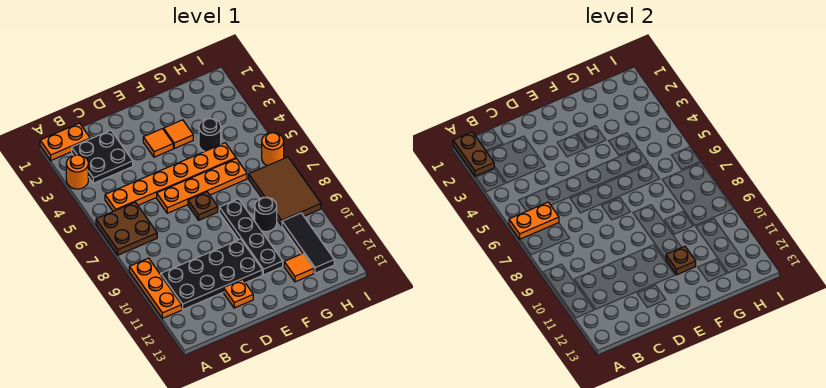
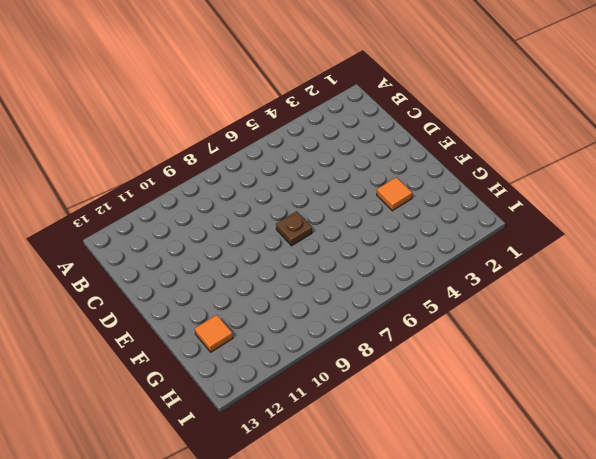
none -> orange 1x2 plate [40,123,90,160]
none -> orange 1x1 round brick [66,155,88,189]
none -> brown 2x2 plate [96,202,157,255]

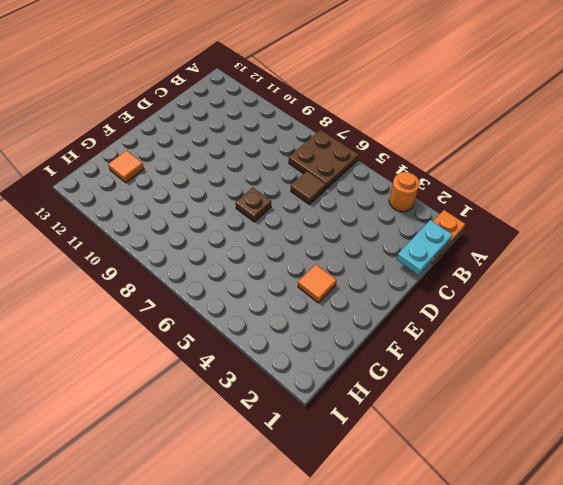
cyan 1x2 plate [397,220,452,275] -> none
brown 1x1 tile [291,171,326,204] -> none
none -> orange 1x3 plate [129,258,182,318]
none -> black 2x2 plate [72,130,133,183]
none -> orange 1x6 plate [105,143,236,211]

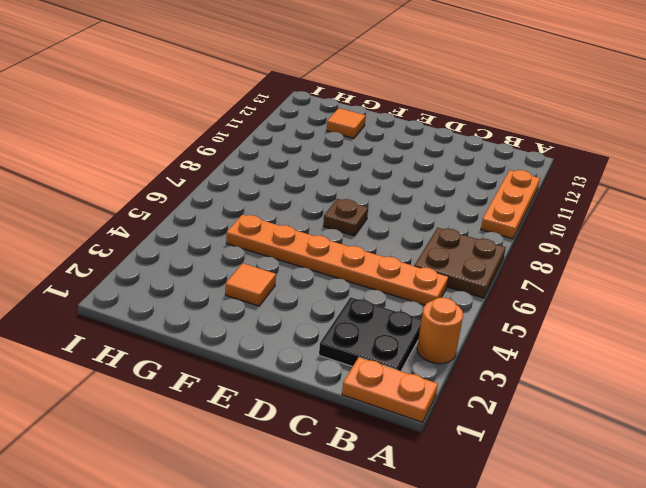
none -> black 2x4 plate [161,239,262,309]
none -> orange 1x4 plate [157,159,247,213]
none -> orange 1x1 plate [224,279,253,308]

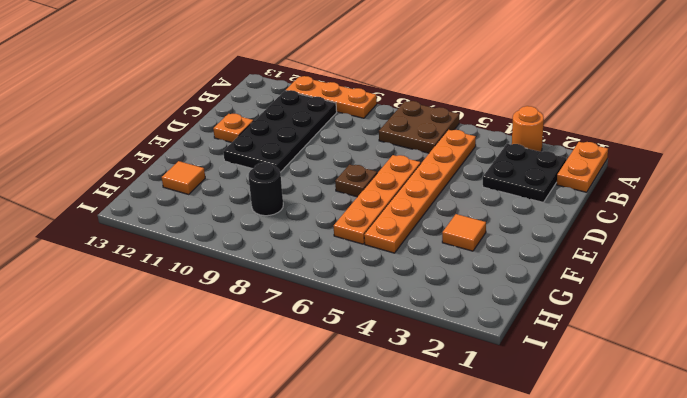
none -> orange 1x1 tile [143,129,173,157]
none -> black 1x4 plate [219,199,283,275]
none -> black 1x1 round brick [199,118,221,152]

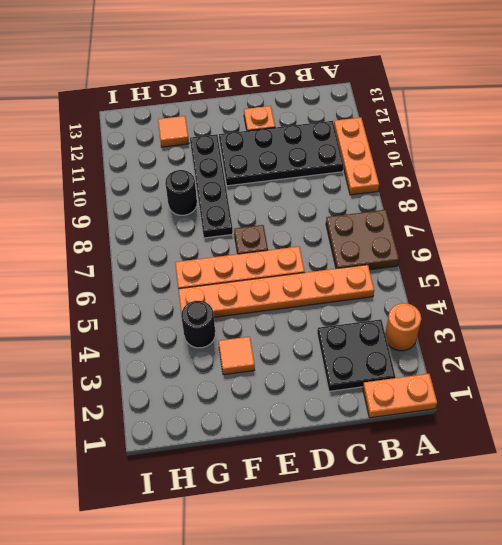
none -> orange 1x1 tile [143,129,173,157]
none -> brown 2x3 tile [249,157,321,226]
none -> black 1x3 tile [282,213,334,273]

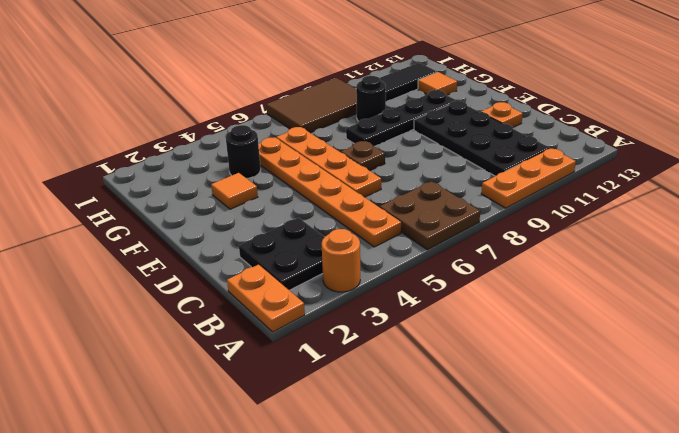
none -> orange 1x1 tile [143,129,173,157]
none -> orange 1x1 round brick [262,133,284,166]
none -> brown 1x2 plate [453,132,494,176]

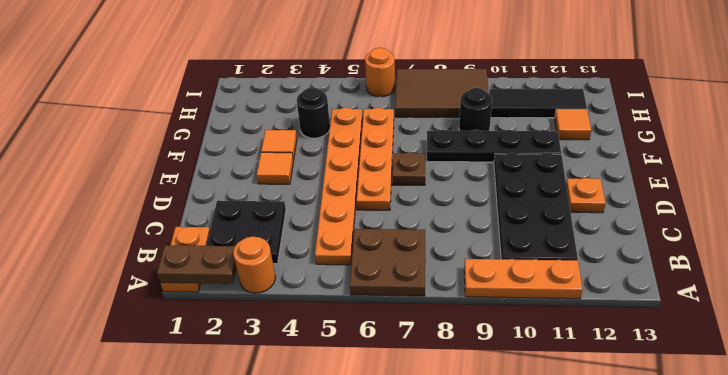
none -> orange 1x2 plate [509,202,559,239]
none -> brown 1x1 plate [666,246,696,275]

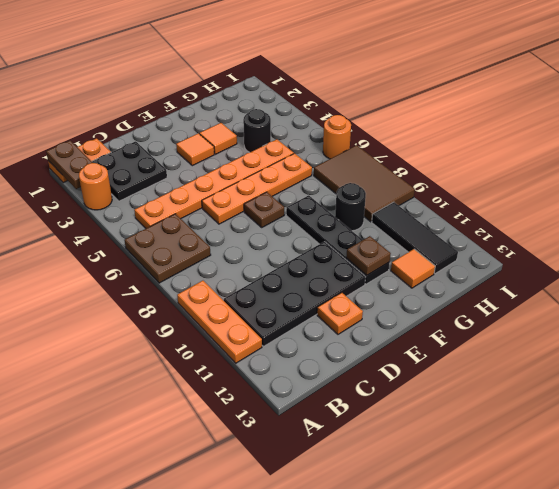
none -> orange 1x2 plate [509,202,559,239]

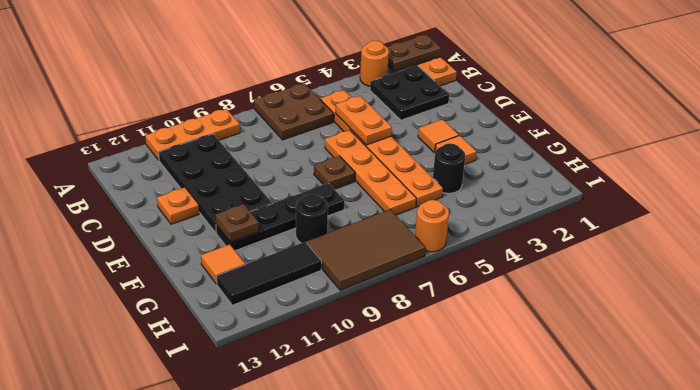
orange 1x2 plate [336,96,392,145] -> orange 1x2 plate moved to [509,202,559,239]

